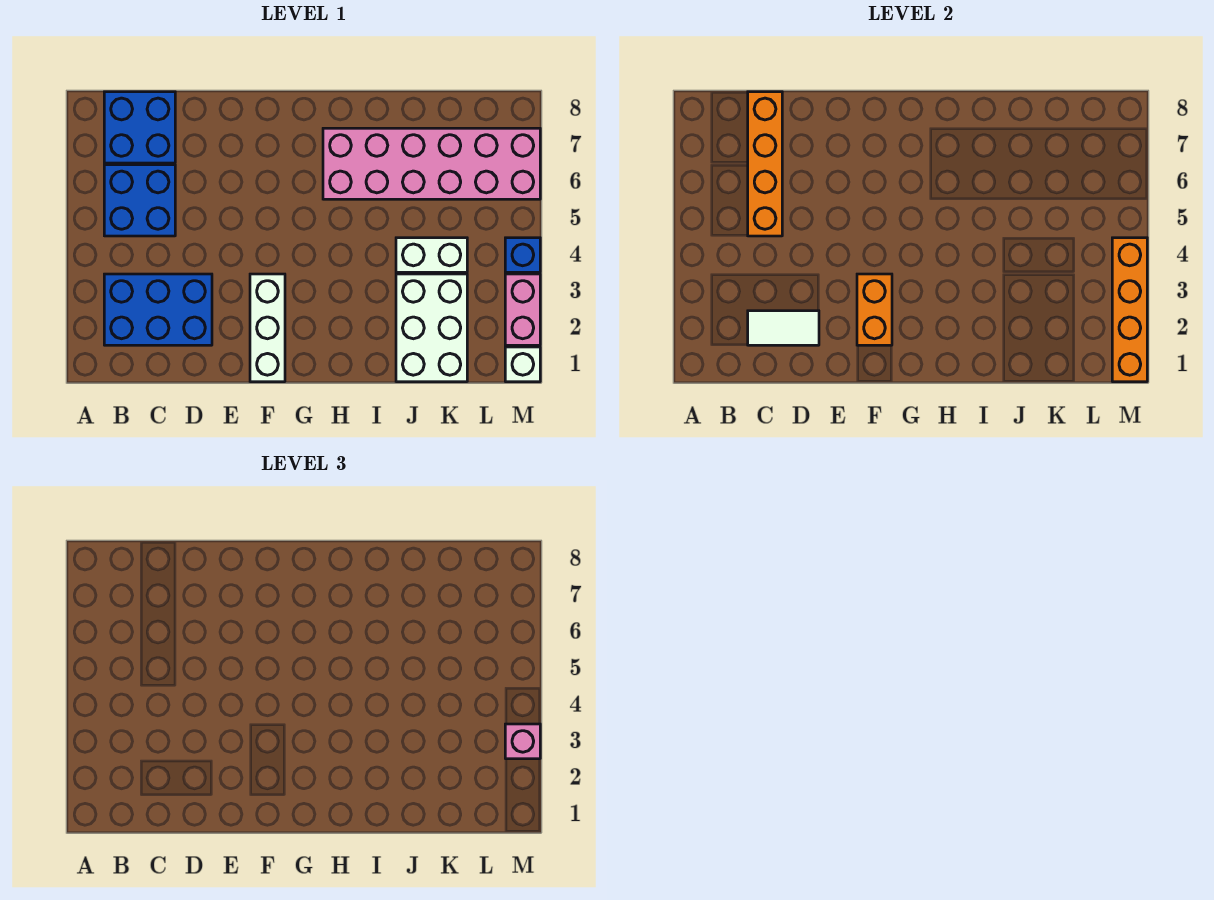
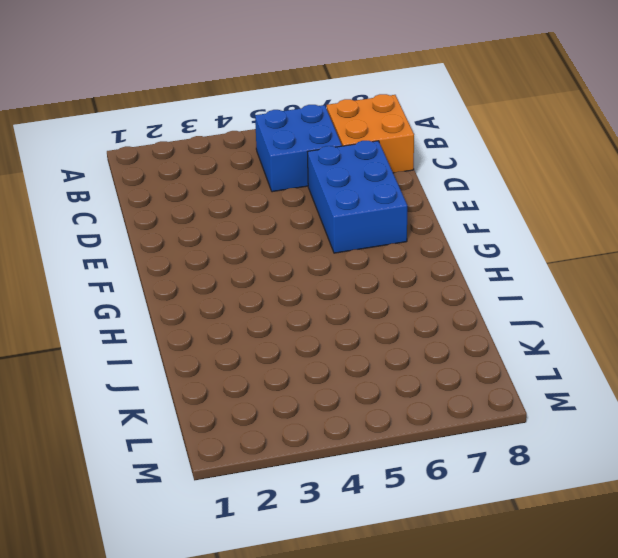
orange 2x2 brick [327,94,414,173] -> blue 2x2 brick [104,92,175,163]
blue 2x3 brick [308,141,407,253] -> blue 2x3 brick moved to [104,274,212,345]
none -> white 1x3 brick [250,274,285,382]
none -> pink 2x6 brick [323,128,540,199]
none -> white 2x3 brick [396,274,467,382]

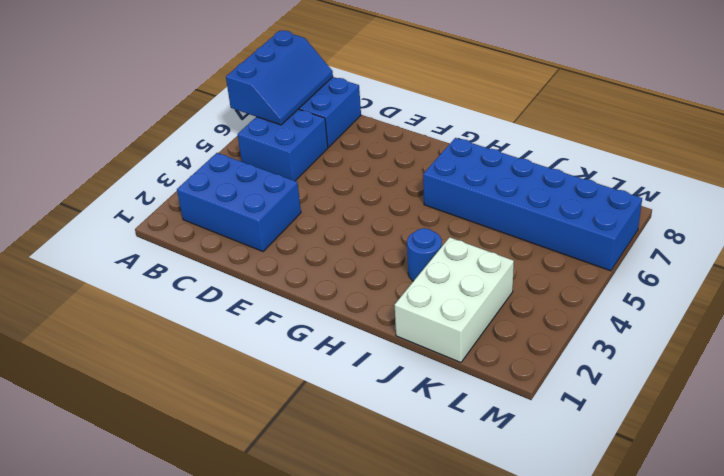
blue 2x3 slope [226,31,333,125] -> none
blue 2x6 brick [423,138,642,271] -> pink 2x6 brick [323,128,540,199]
blue 1x1 round brick [407,228,442,281] -> none
none -> white 1x3 brick [250,274,285,382]
none -> white 1x2 brick [396,238,467,272]
none -> white 1x1 brick [505,347,540,382]

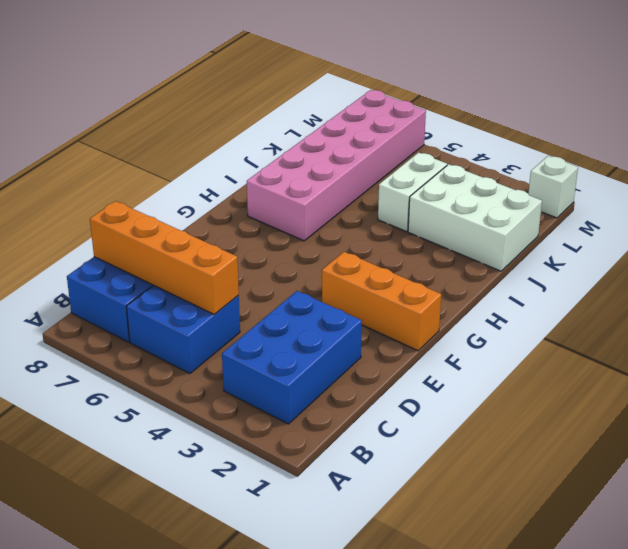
orange 1x3 brick [322,252,441,351] -> white 1x3 brick [250,274,285,382]
none -> pink 1x2 brick [505,274,540,345]
none -> blue 1x1 brick [505,238,540,272]
none -> white 1x2 tile [748,311,819,345]

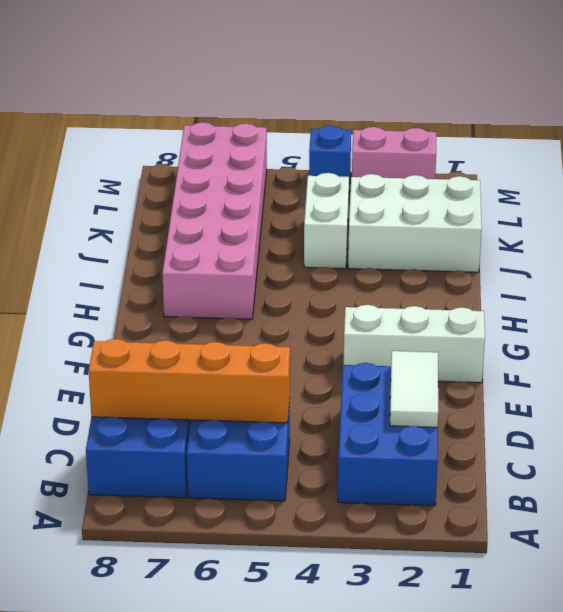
none -> white 1x1 brick [505,347,540,382]
none -> orange 1x2 brick [857,274,892,345]
none -> orange 1x4 brick [1112,238,1147,382]

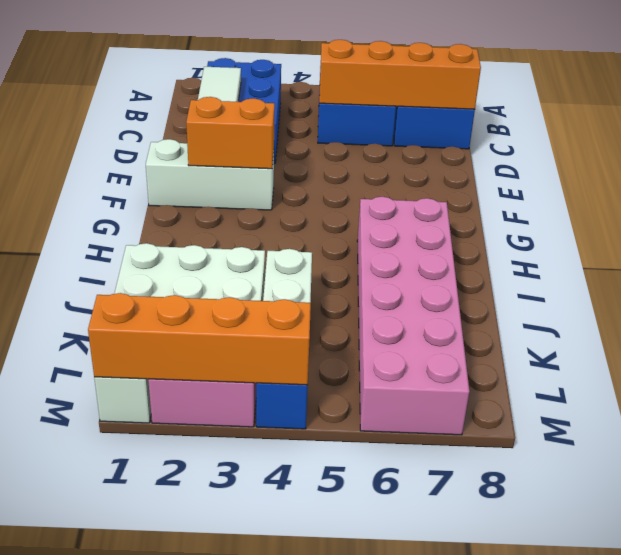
none -> pink 1x1 brick [505,724,540,759]

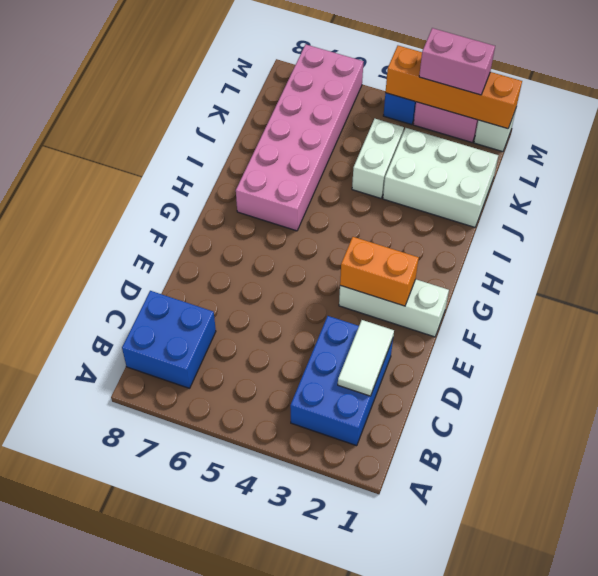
pink 1x2 brick [419,28,495,95] -> pink 1x1 brick [505,724,540,759]
none -> blue 2x2 brick [104,165,175,236]
none -> orange 1x4 brick [748,92,782,236]

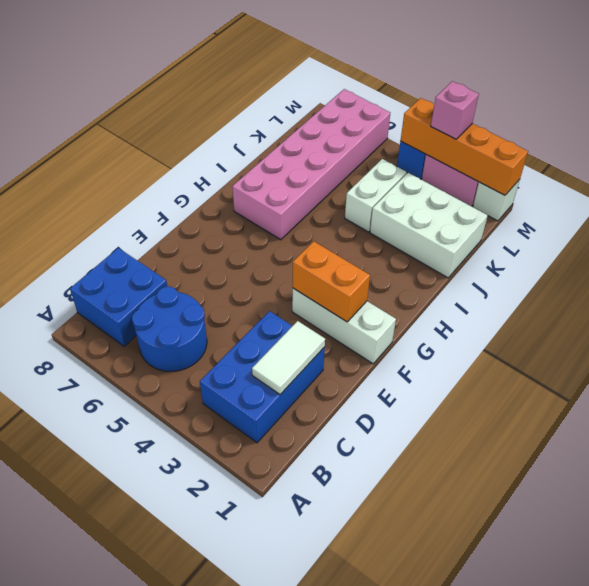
blue 2x2 round brick [132,286,207,372] -> blue 2x2 brick [104,165,175,236]
none -> orange 1x4 brick [748,92,782,236]

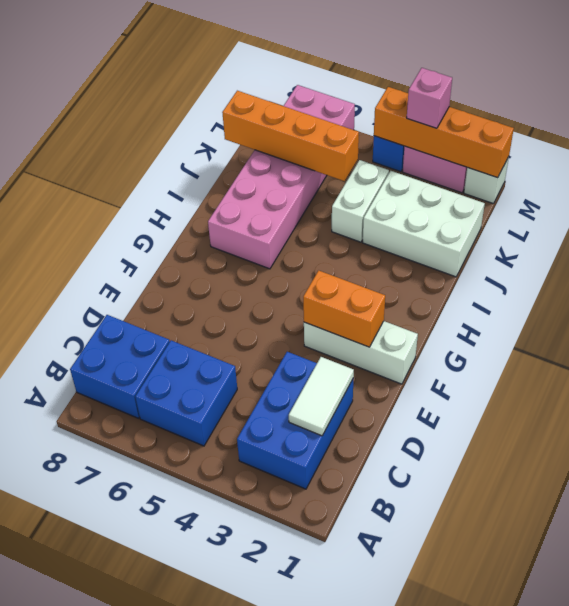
orange 1x4 brick [222,91,359,181] -> orange 1x4 brick moved to [748,92,782,236]

